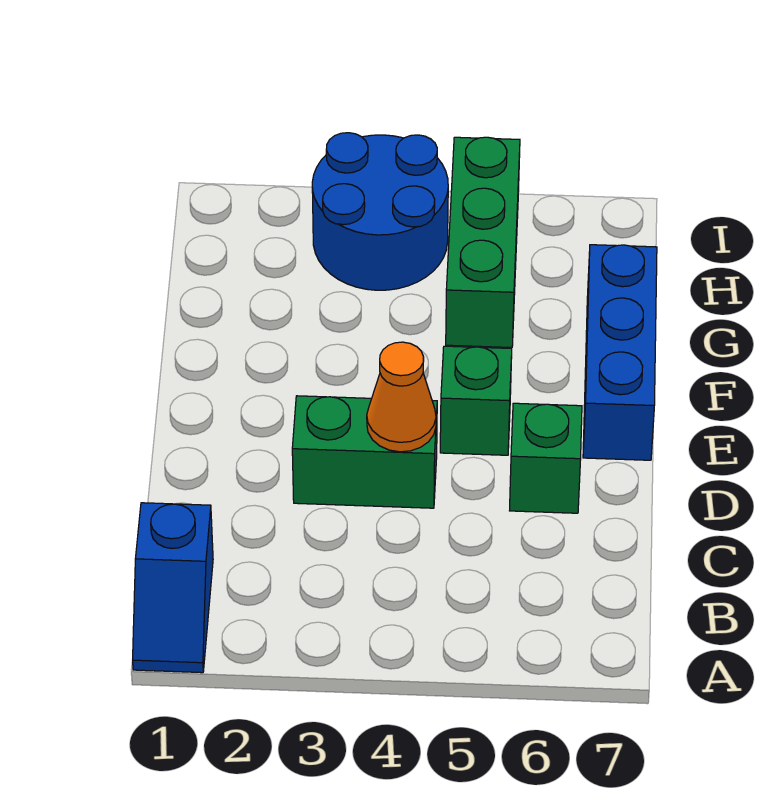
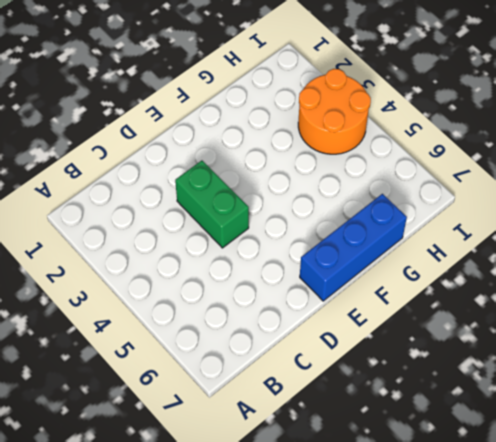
orange 2x2 round brick [298,69,371,154] -> blue 2x2 round brick [312,133,448,290]
none -> blue 1x2 slope [133,503,213,673]
none -> green 1x1 brick [510,403,582,513]

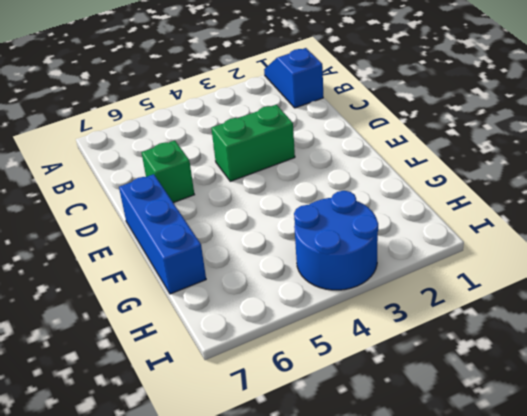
none -> green 1x1 brick [440,346,512,455]
none -> green 1x3 brick [446,137,520,348]

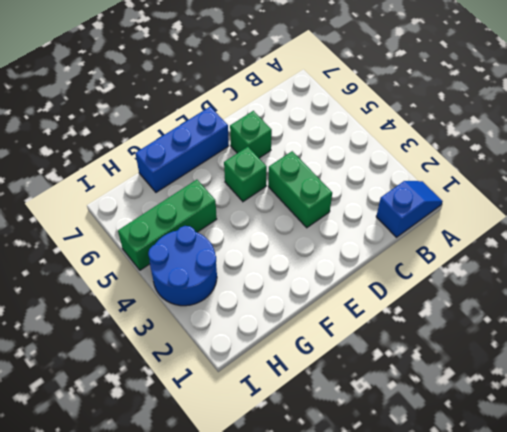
none -> orange 1x1 cone [367,342,436,452]

